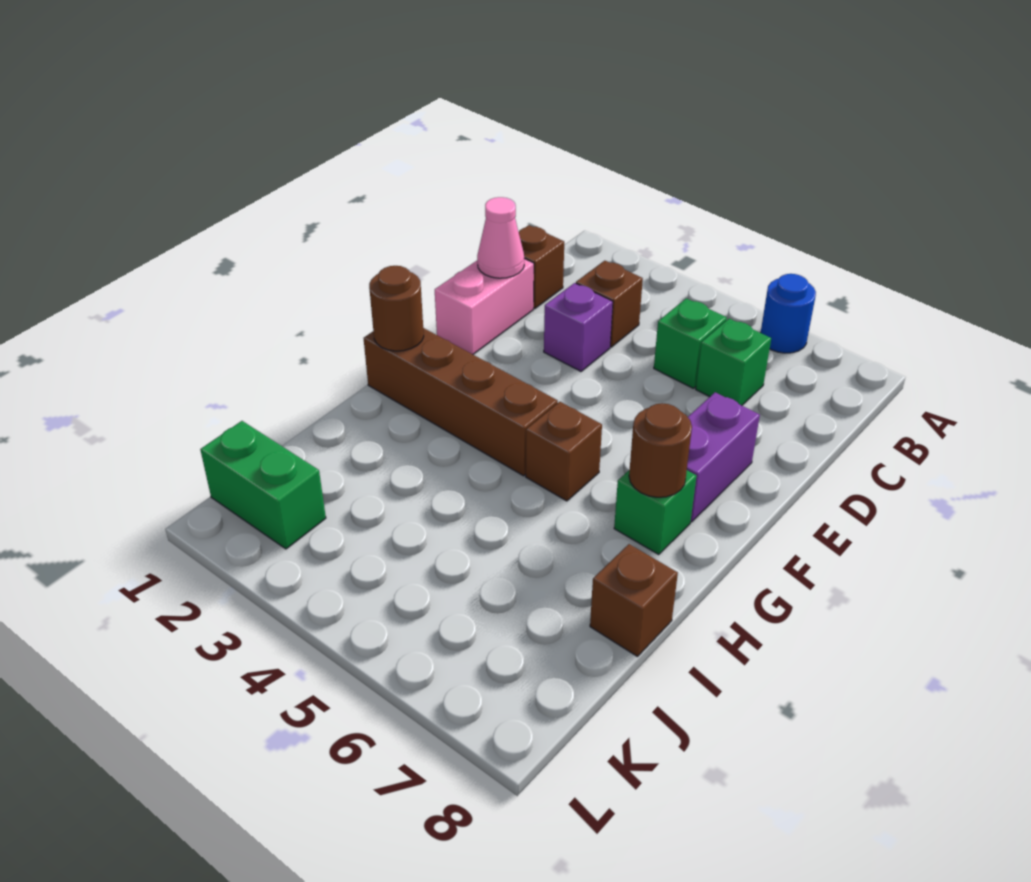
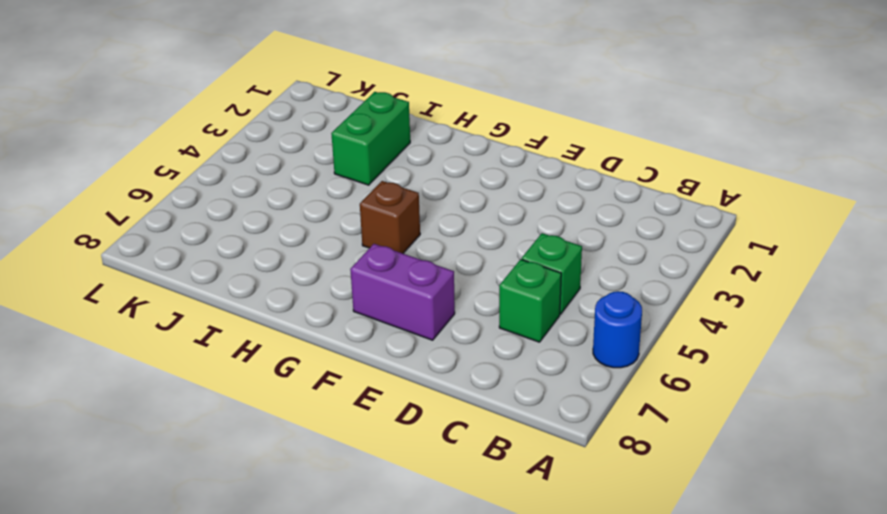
green 1x2 brick [331,92,410,185] -> green 1x2 brick moved to [200,421,326,549]
none -> brown 1x1 brick [519,225,564,309]
none -> brown 1x1 brick [576,261,643,347]
none -> pink 1x2 brick [435,259,534,354]

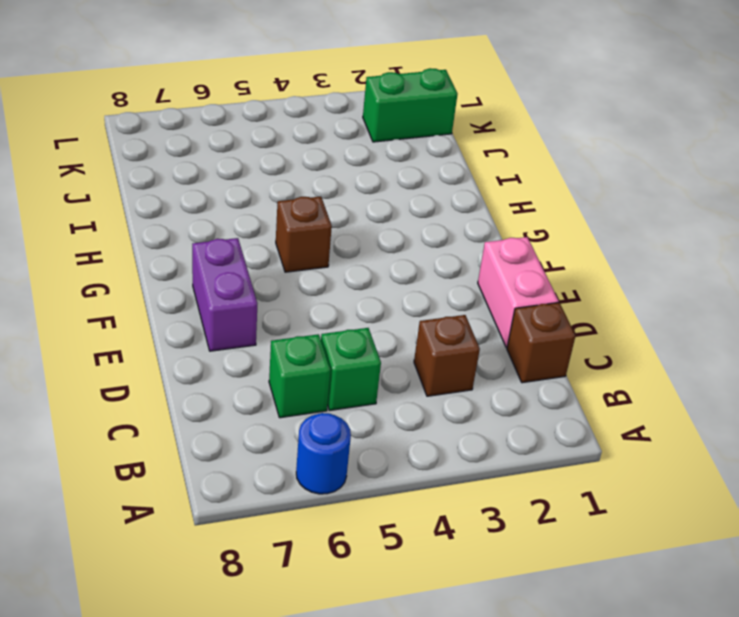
none -> purple 1x1 brick [544,283,613,371]
none -> brown 1x4 brick [364,328,558,476]
none -> green 1x1 brick [614,470,696,555]

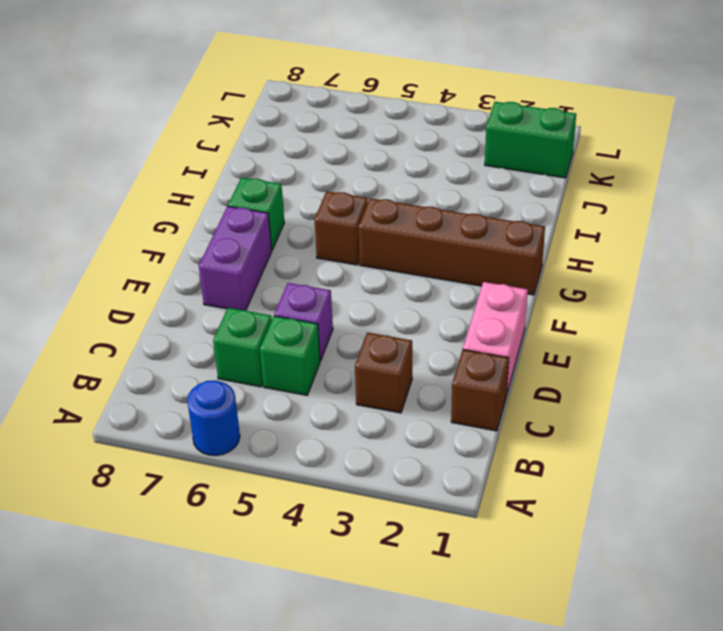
purple 1x1 brick [274,283,333,361] -> purple 1x1 brick moved to [544,283,613,371]
none -> brown 1x1 brick [590,544,678,657]
none -> pink 1x1 cone [477,197,524,278]
none -> brown 1x1 round brick [369,266,424,351]

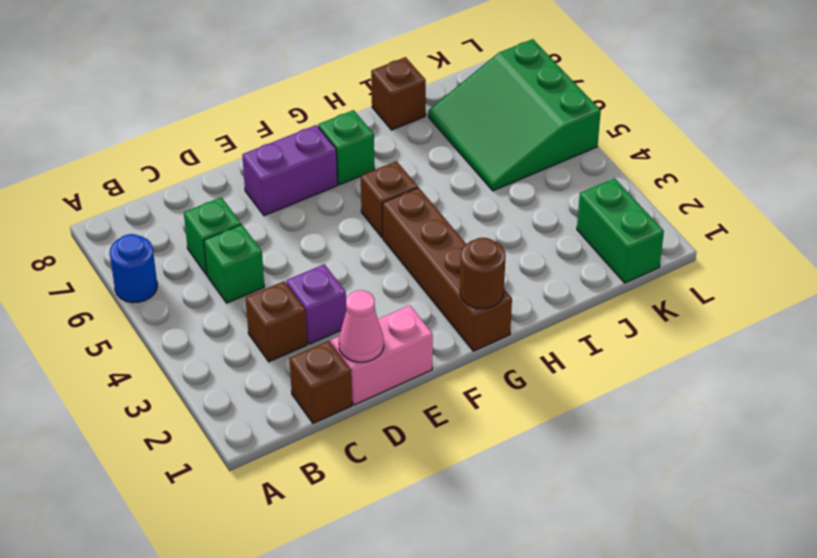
green 3x3 slope [428,39,601,191] -> none
none -> brown 1x1 round brick [629,403,692,497]

